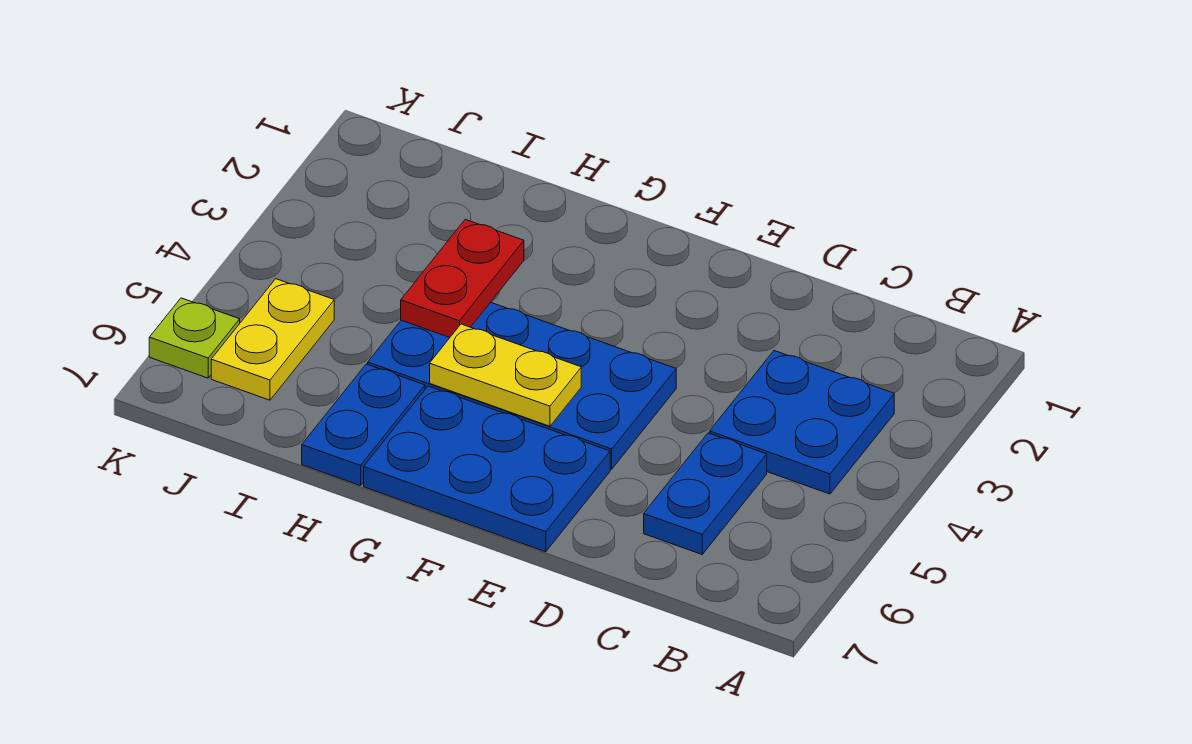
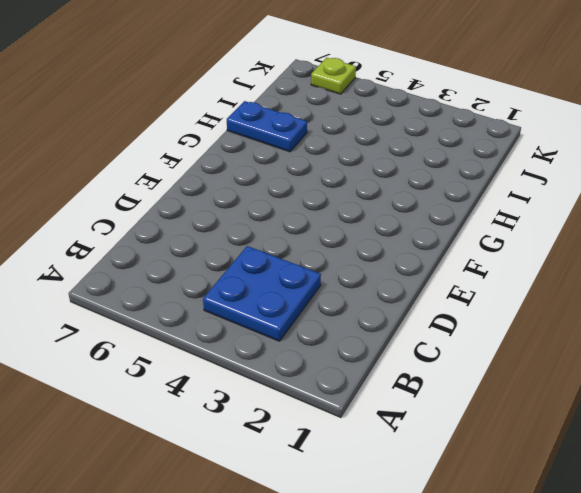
none -> blue 1x2 plate [644,433,767,554]
none -> blue 2x4 plate [368,302,676,469]

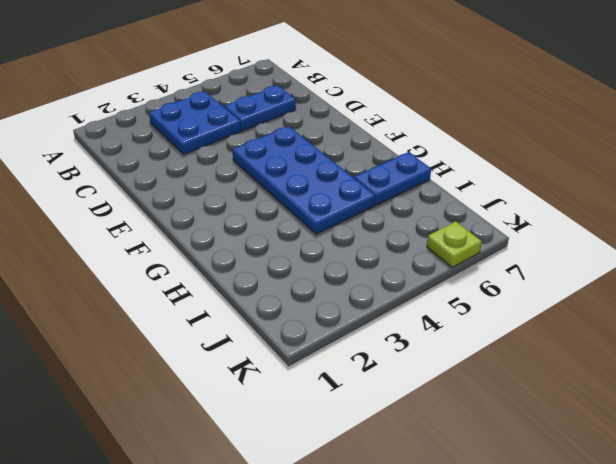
none -> blue 2x3 plate [364,386,610,552]
none -> yellow 1x2 plate [211,279,334,400]

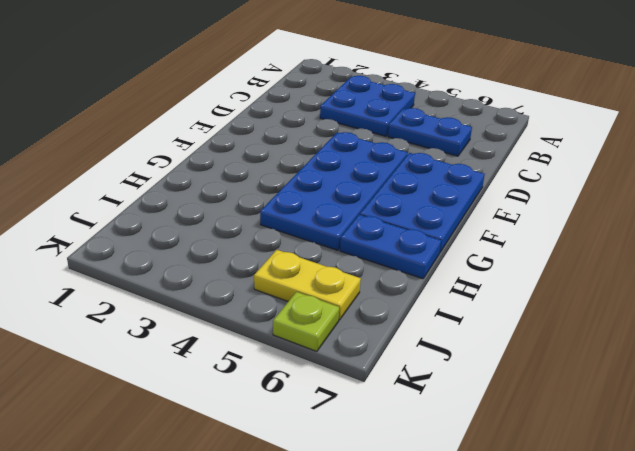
none -> yellow 1x2 plate [430,324,581,426]
none -> red 1x2 plate [401,219,524,338]

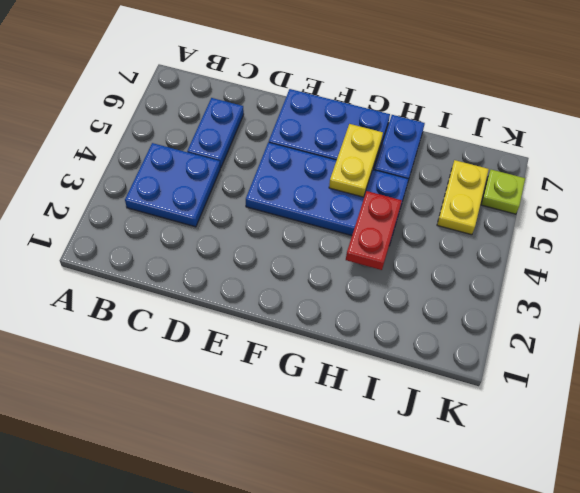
yellow 1x2 plate [329,124,383,197] -> yellow 1x2 plate turned to [430,324,581,426]

